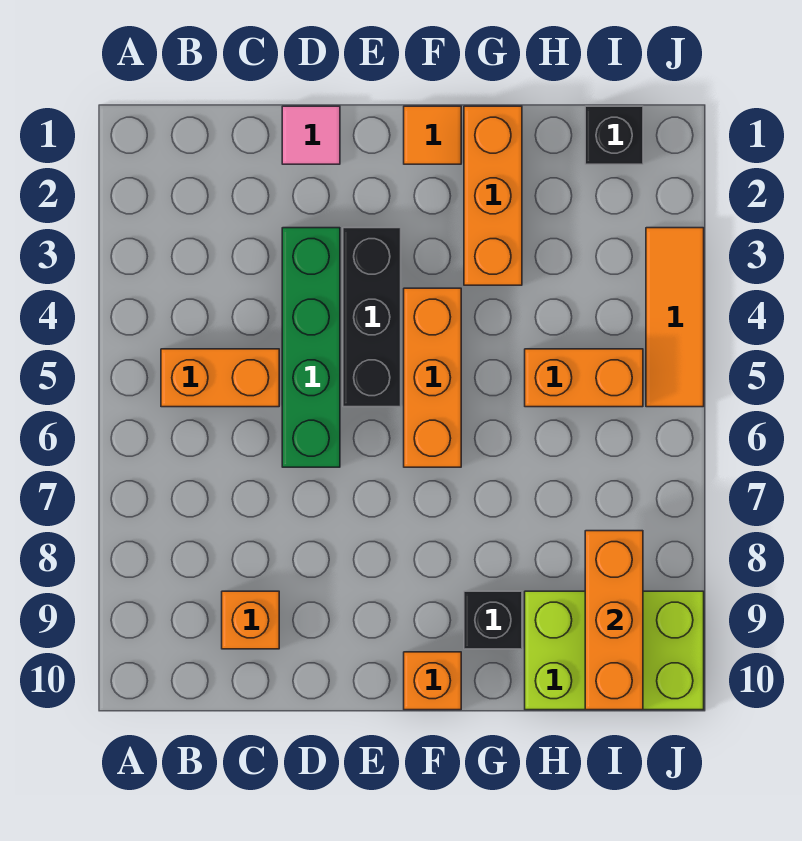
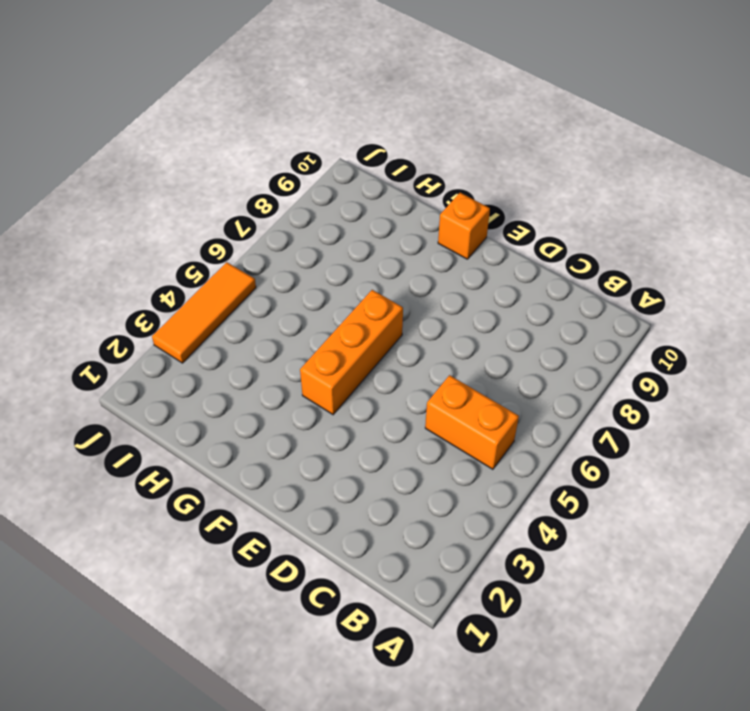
none -> orange 1x1 brick [222,591,279,649]
none -> pink 1x1 tile [282,106,340,164]
none -> green 1x4 brick [282,228,340,467]

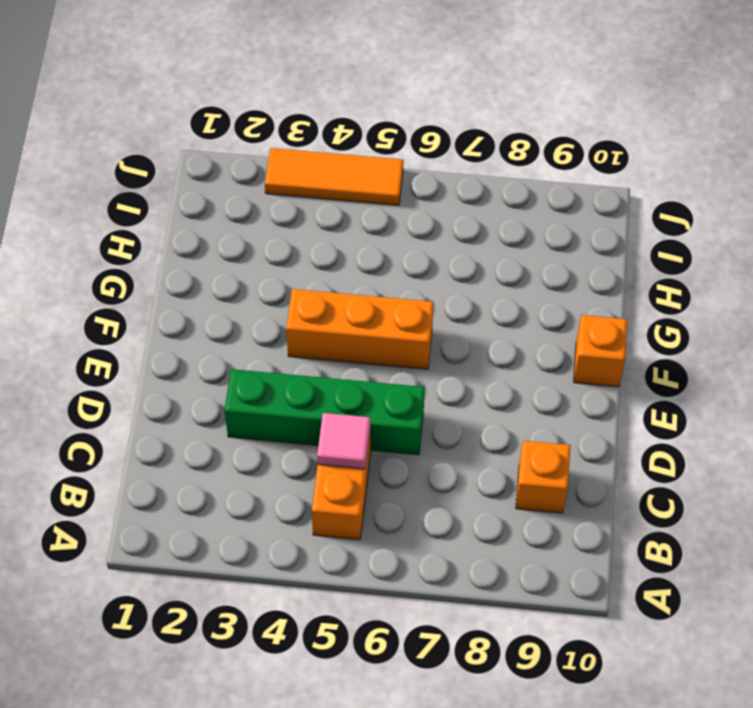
pink 1x1 tile [317,413,370,469] -> pink 1x1 tile moved to [282,106,340,164]
none -> black 1x3 brick [343,228,401,407]
none -> orange 1x1 tile [404,106,461,164]
none -> orange 1x3 brick [464,106,522,285]

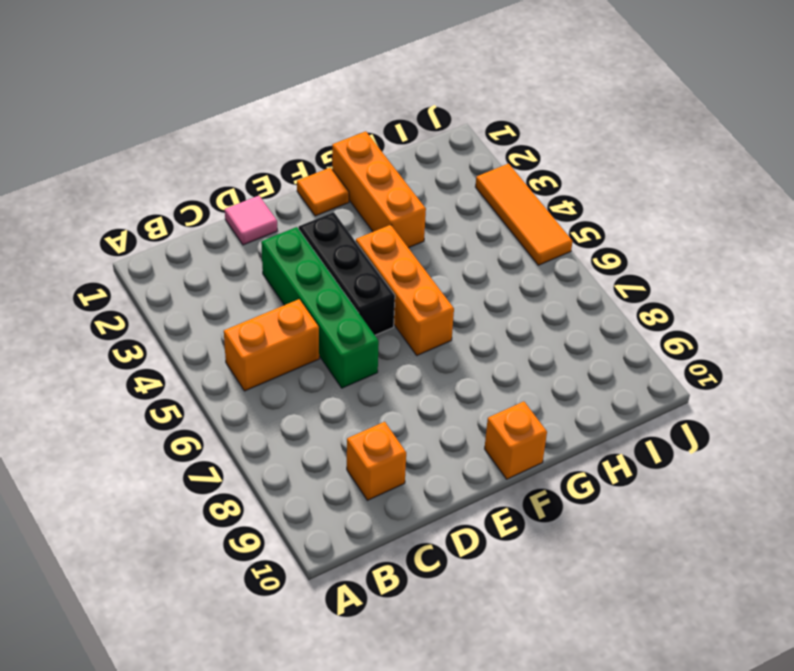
none -> black 1x1 brick [464,591,522,649]
none -> orange 1x2 brick [525,349,643,407]
none -> lime 2x3 brick [525,591,704,710]

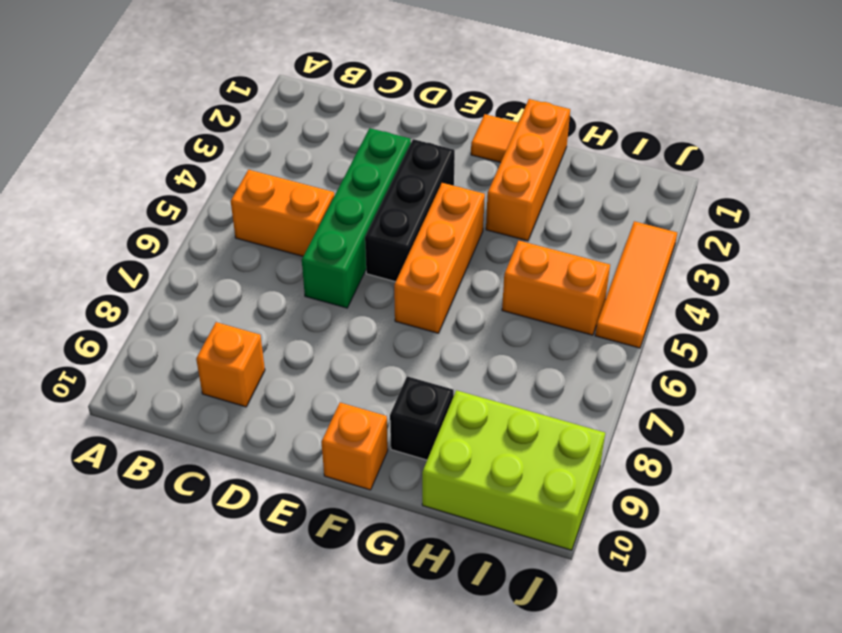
none -> pink 1x1 tile [282,106,340,164]
none -> black 1x1 brick [585,106,643,164]
none -> orange 1x3 brick [585,531,643,710]

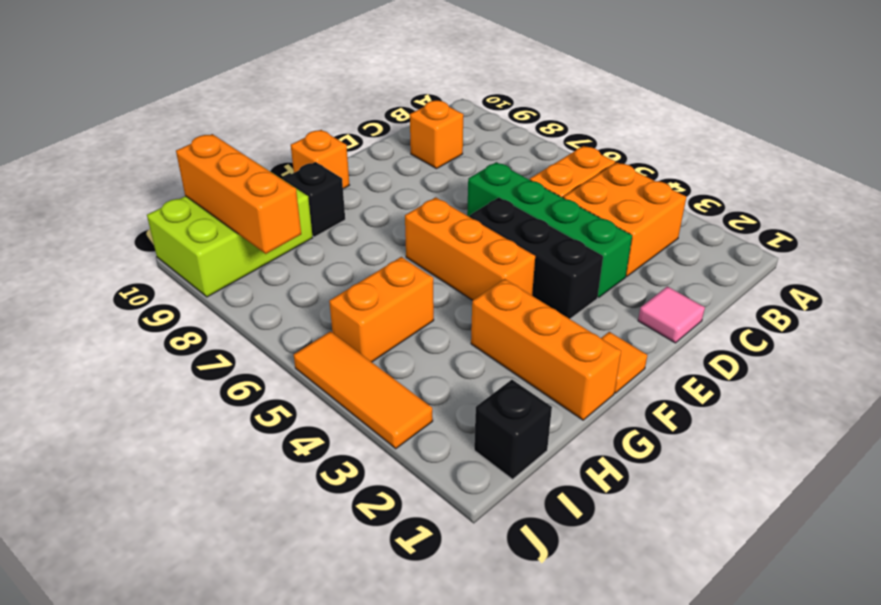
orange 2x2 brick [563,162,686,277] -> none

